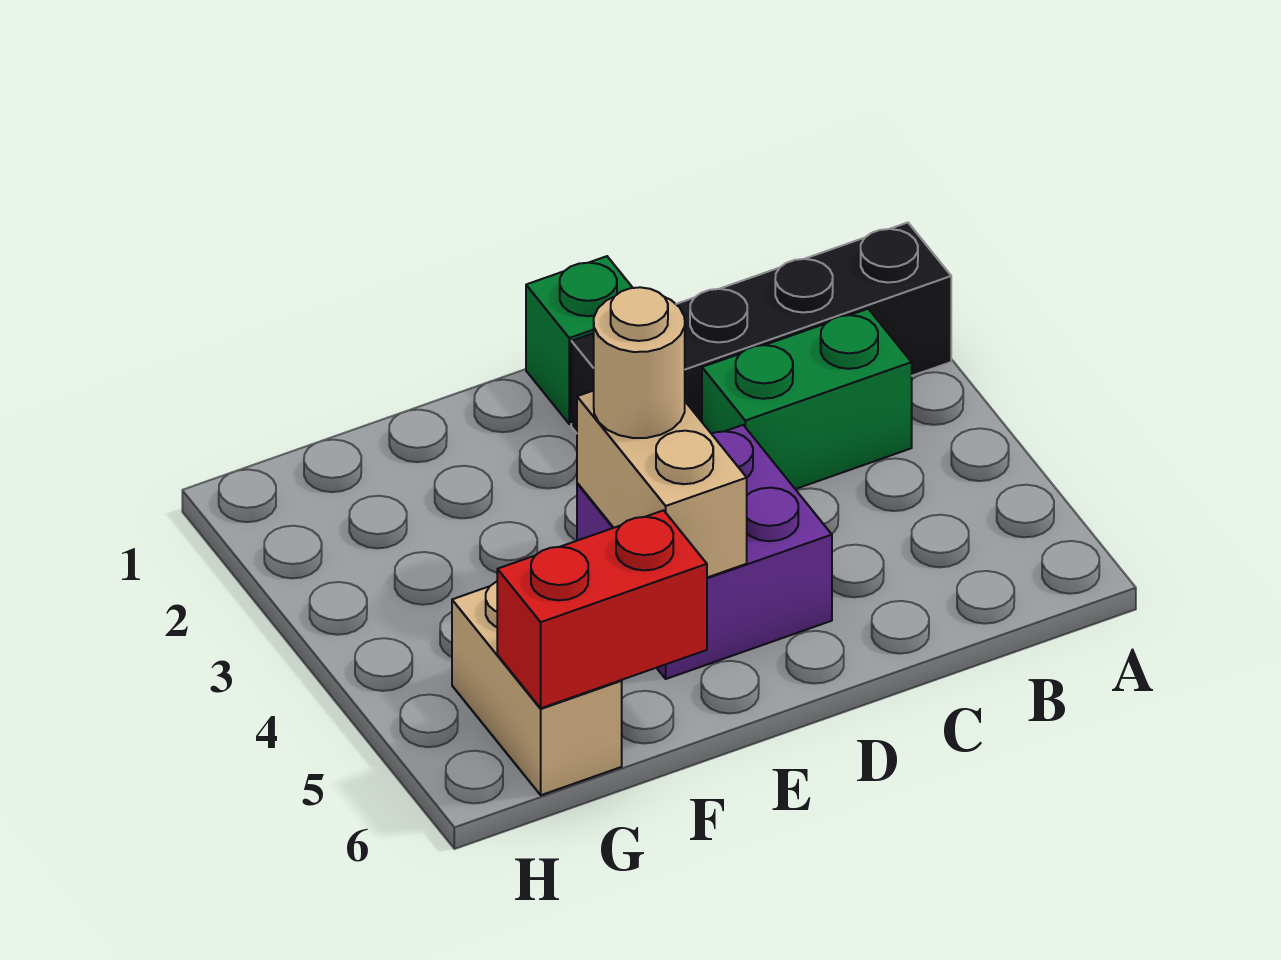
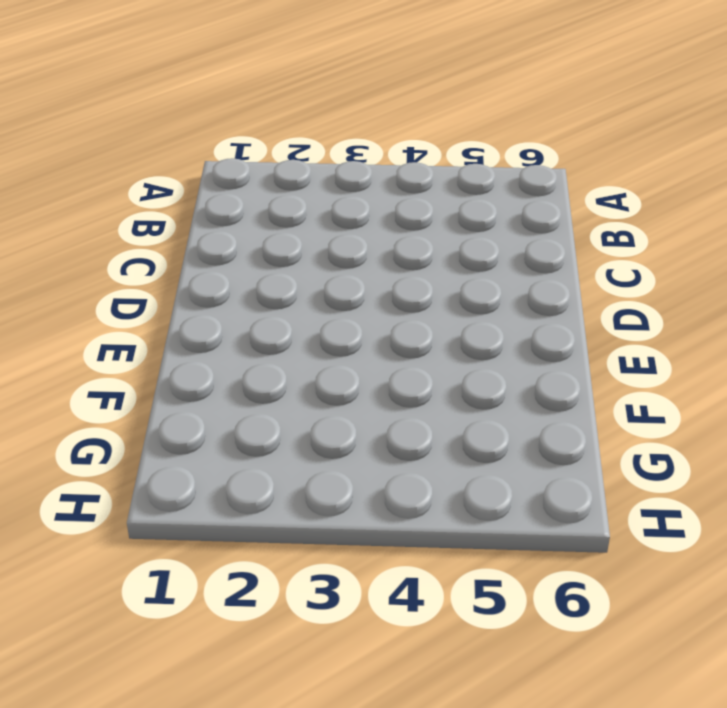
none -> black 1x4 brick [571,223,951,433]
none -> green 1x2 brick [702,309,912,489]

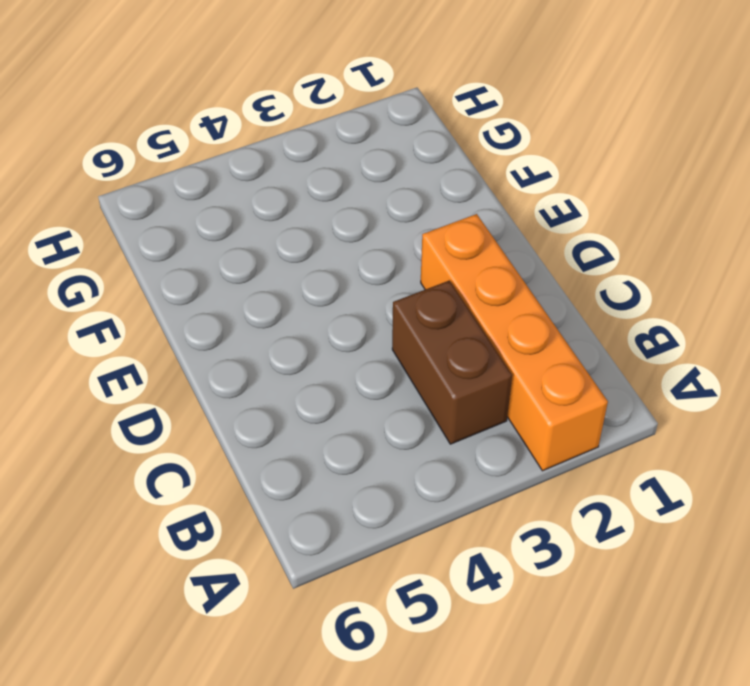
orange 1x4 brick [421,214,608,471] -> black 1x4 brick [571,223,951,433]
brown 1x2 brick [392,280,512,444] -> green 1x2 brick [702,309,912,489]
none -> green 1x1 brick [526,256,633,424]
none -> purple 2x2 brick [577,425,832,679]

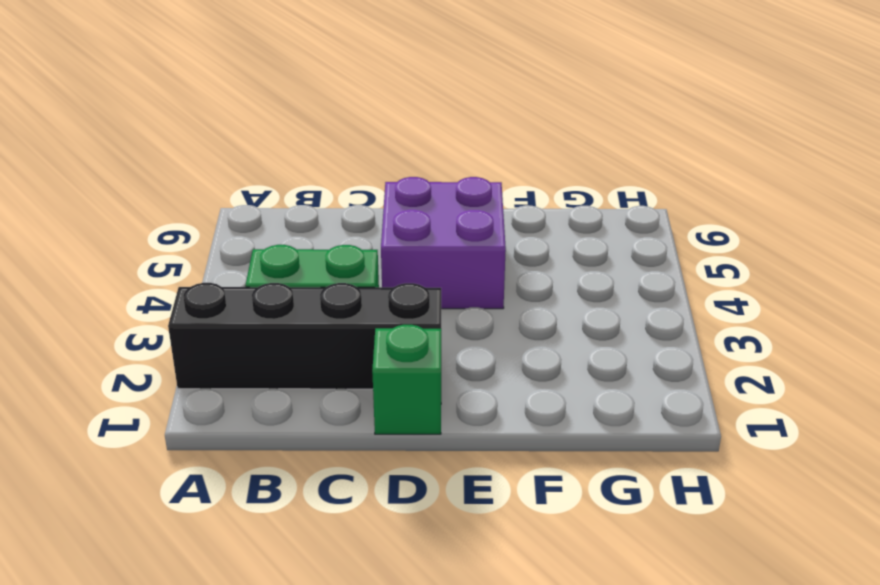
none -> tan 1x2 brick [452,582,622,795]
none -> tan 1x2 brick [577,391,747,578]

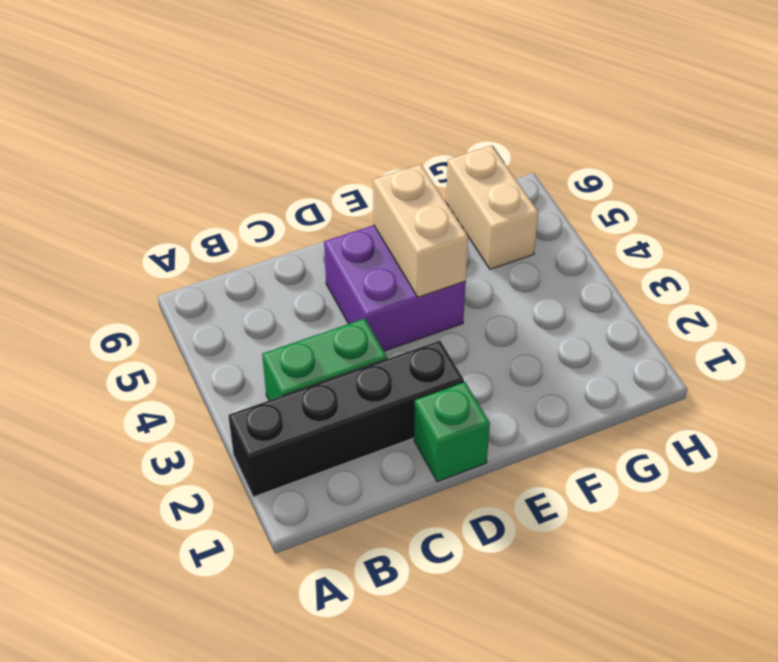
none -> red 1x2 brick [497,510,707,708]
none -> tan 1x1 round brick [594,287,685,438]

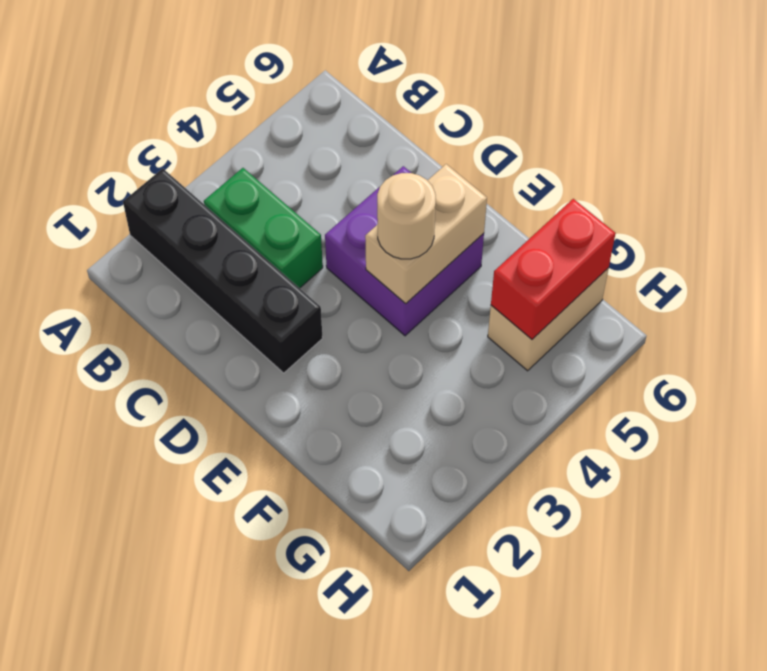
red 1x2 brick [491,199,616,339] -> red 1x2 brick turned to [497,510,707,708]
none -> green 1x1 brick [526,256,633,424]

